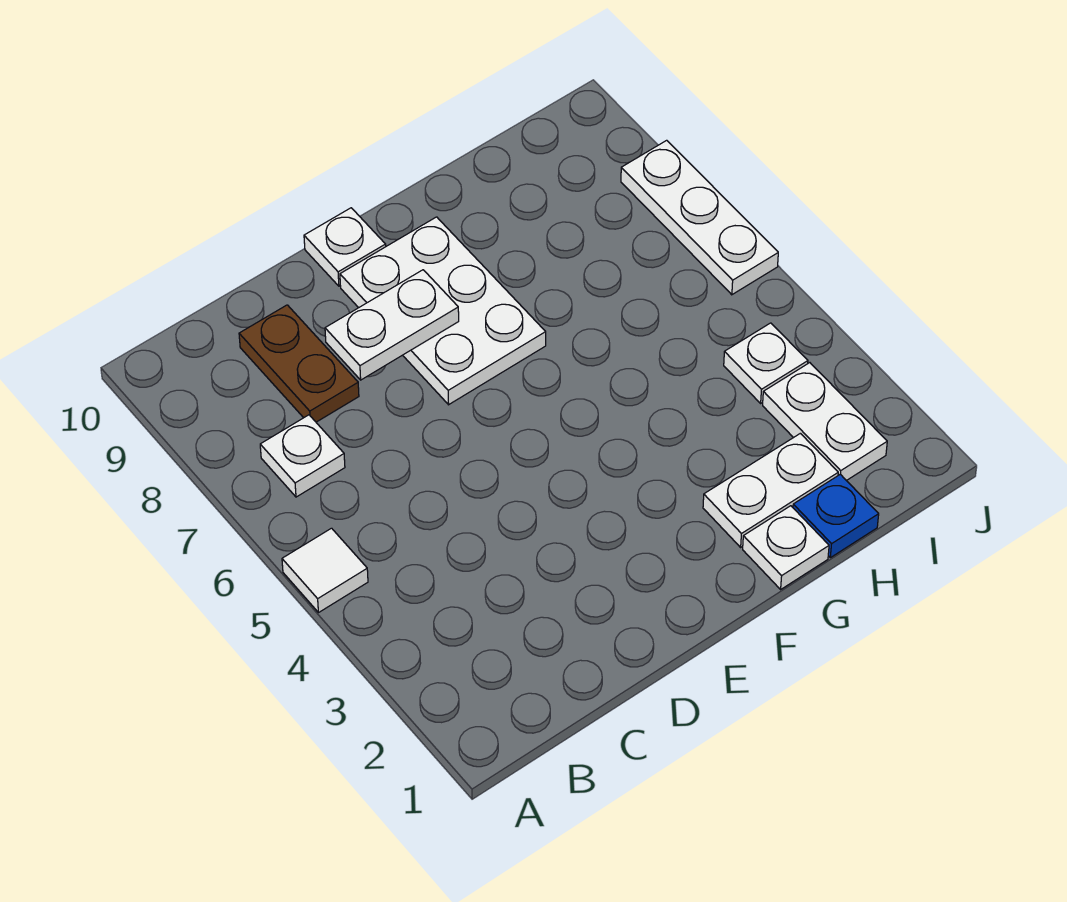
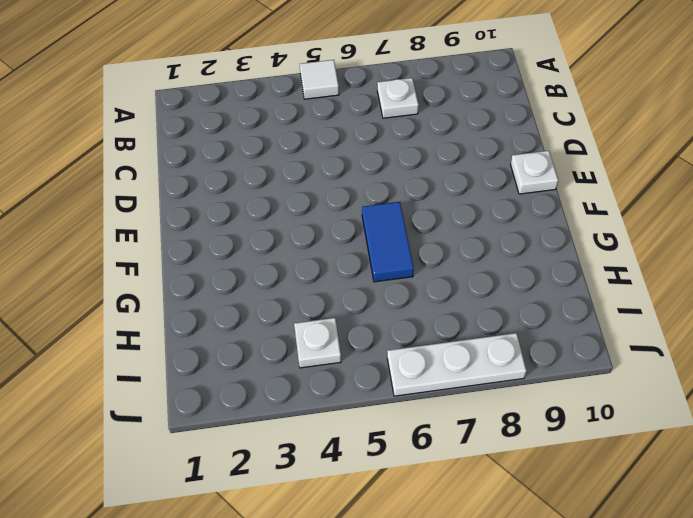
blue 1x2 tile [362,202,414,282] -> none
none -> brown 1x2 plate [239,305,359,422]
none -> white 2x3 plate [340,217,546,405]
none -> white 1x1 plate [743,506,829,589]

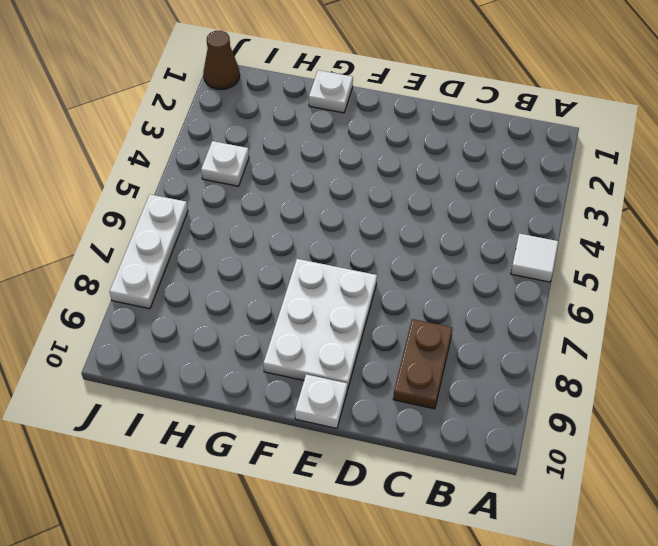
brown 1x1 cone [203,31,240,89] -> none
none -> white 1x1 plate [260,415,345,497]
none -> white 1x2 plate [703,433,838,547]
none -> blue 1x1 plate [793,474,879,558]

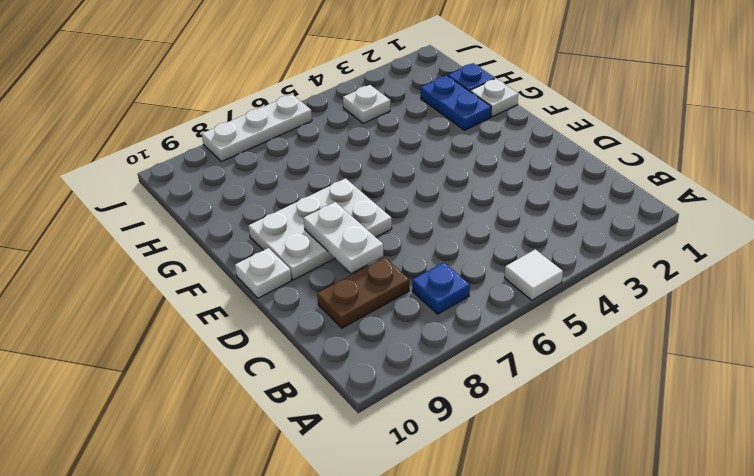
blue 1x1 plate [412,262,470,314] -> white 1x1 plate [260,415,345,497]
blue 1x2 plate [421,75,491,130] -> white 1x2 plate [703,433,838,547]
none -> white 1x2 plate [763,363,887,481]

